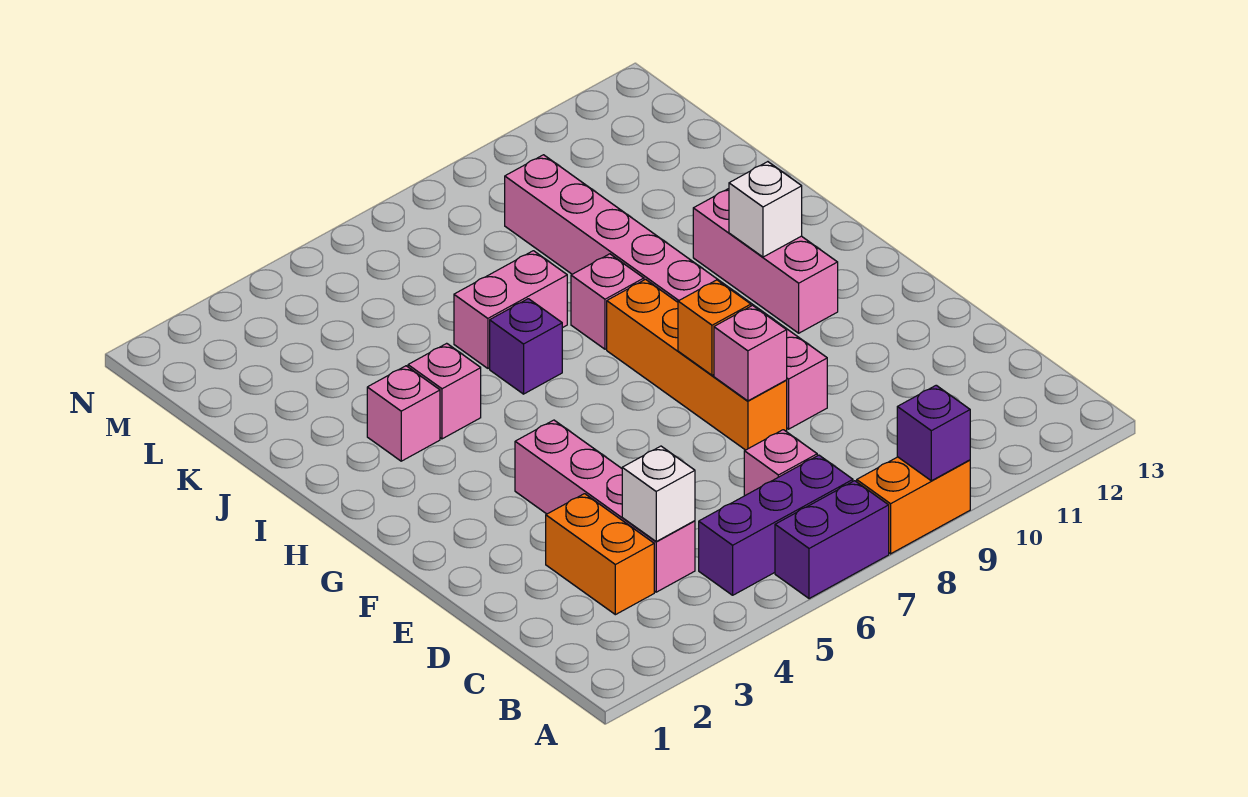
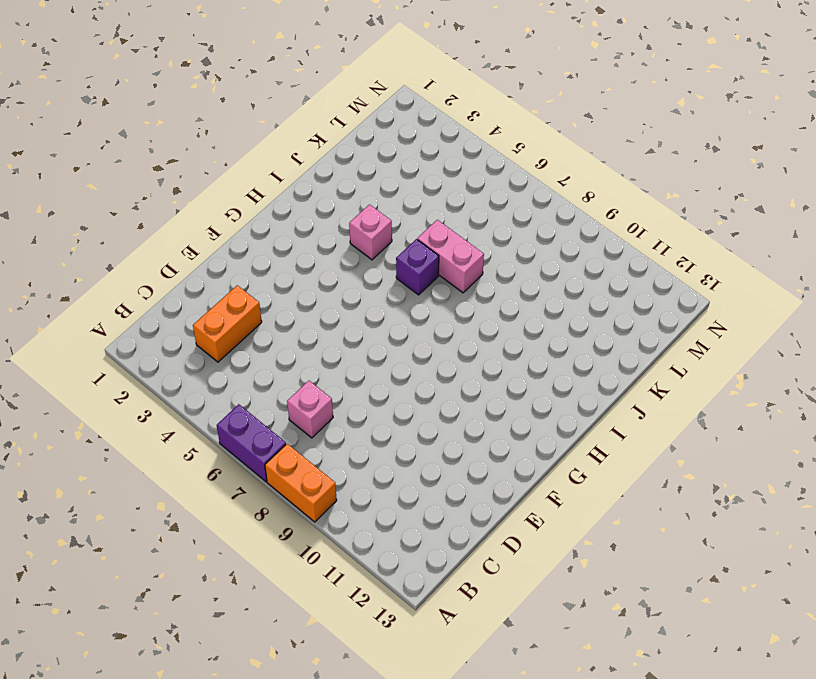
none -> purple 1x3 brick [699,455,853,595]
none -> pink 1x4 brick [515,420,695,592]
none -> orange 1x4 brick [607,279,787,450]

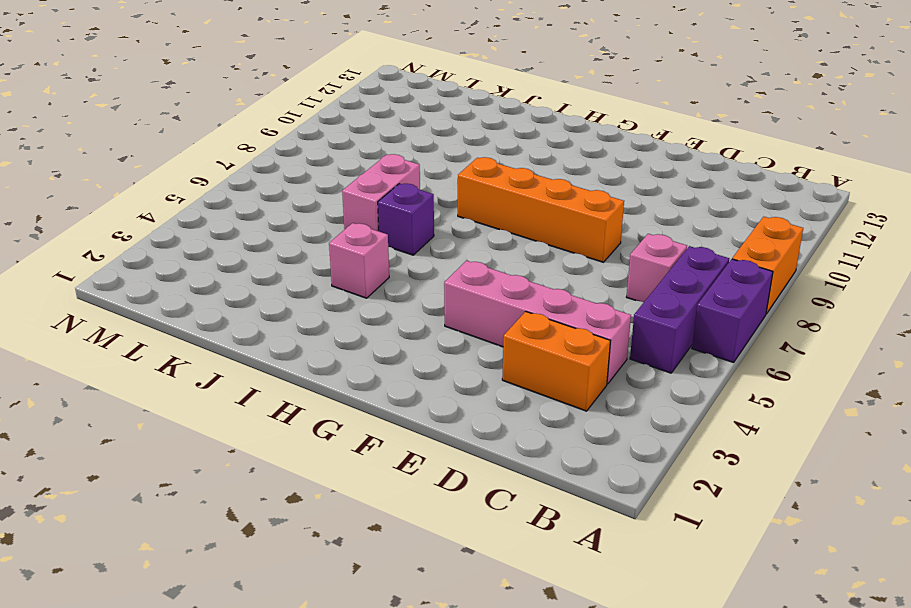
none -> pink 1x8 brick [505,155,827,429]
none -> pink 1x3 brick [693,189,838,333]
none -> pink 1x1 brick [367,366,440,461]

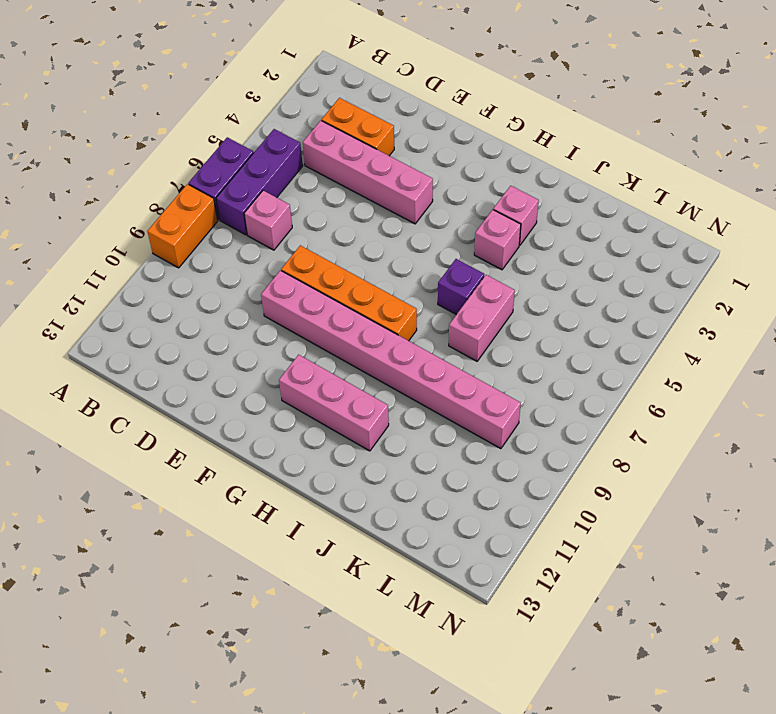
none -> pink 1x1 brick [571,254,644,349]
none -> purple 1x1 brick [897,385,970,481]
none -> white 1x1 brick [622,446,695,541]

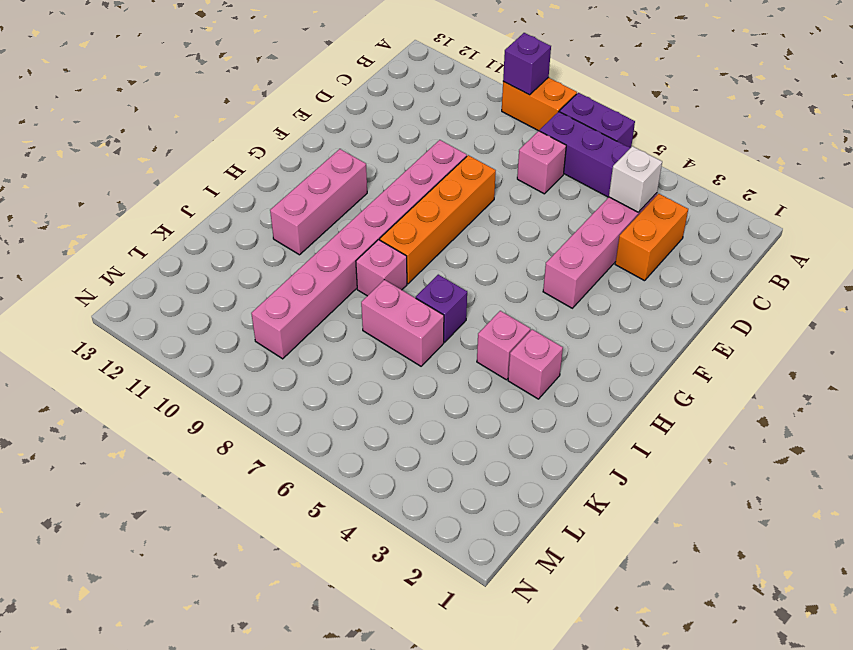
none -> pink 1x1 brick [714,305,787,401]
none -> orange 1x1 brick [678,280,751,375]
none -> white 1x1 brick [729,162,802,257]

